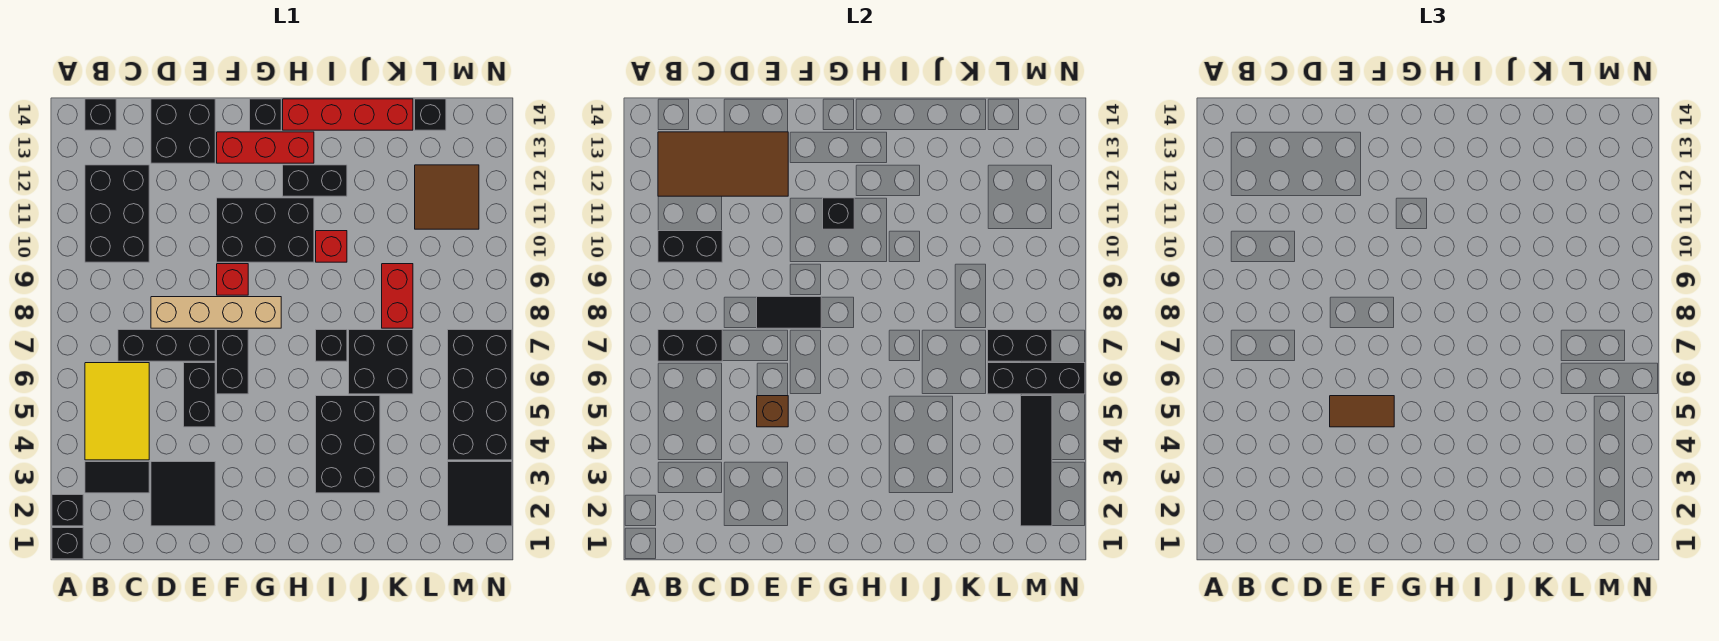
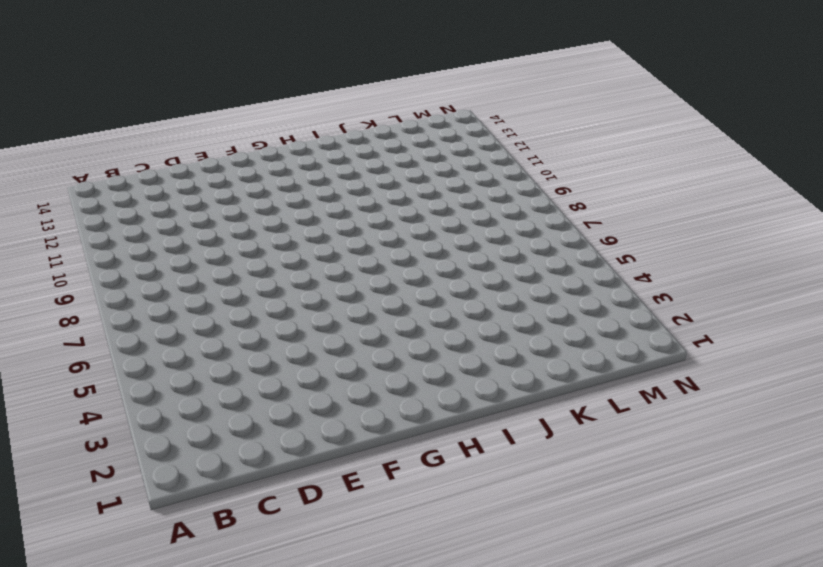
none -> black 1x1 brick [52,528,83,559]
none -> black 1x1 brick [52,495,83,526]
none -> black 1x2 tile [85,462,149,493]
none -> yellow 2x3 tile [85,363,149,460]

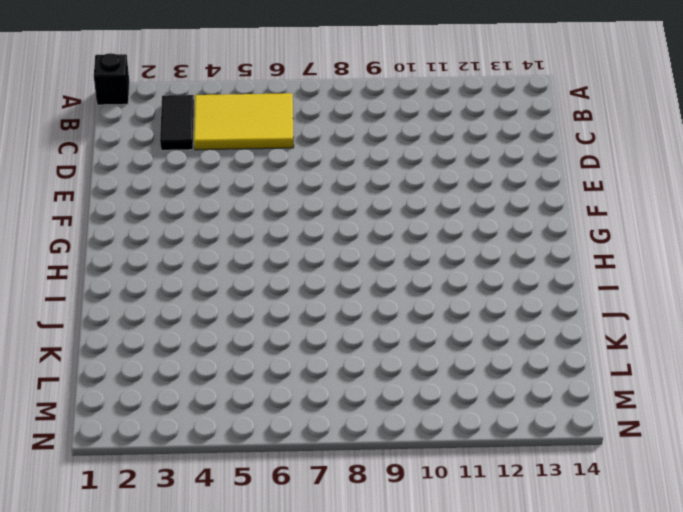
none -> black 1x1 brick [52,495,83,526]
none -> black 2x3 brick [85,165,149,262]
none -> black 1x1 brick [85,99,116,130]
none -> black 1x3 brick [118,330,215,361]

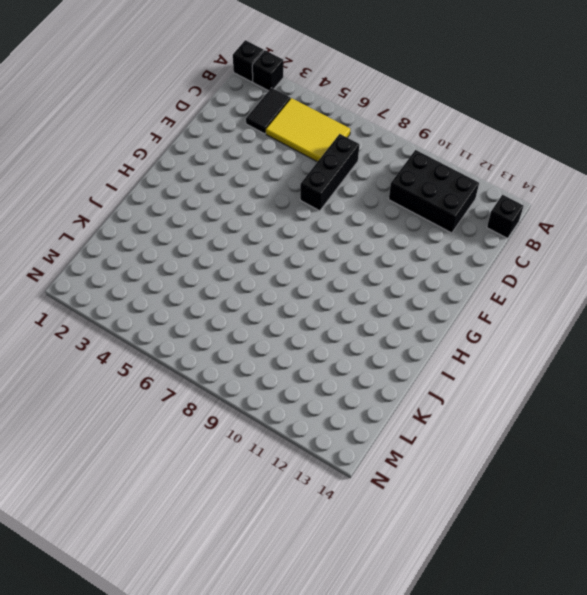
none -> black 2x2 tile [151,462,215,526]
none -> tan 1x4 brick [151,297,281,328]
none -> black 2x2 brick [151,99,215,163]
none -> black 1x2 brick [184,363,215,427]

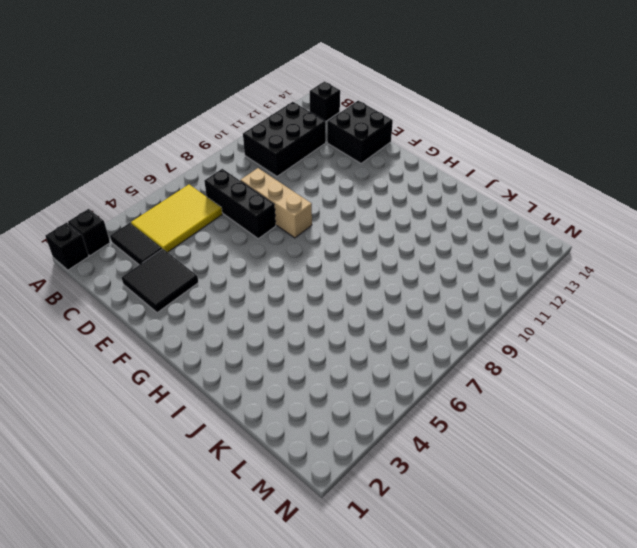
tan 1x3 brick [241,168,312,238] -> tan 1x4 brick [151,297,281,328]
none -> black 1x2 brick [184,363,215,427]
none -> black 1x2 brick [217,330,248,394]
none -> red 1x1 brick [217,264,248,295]
none -> black 2x3 brick [217,198,314,262]

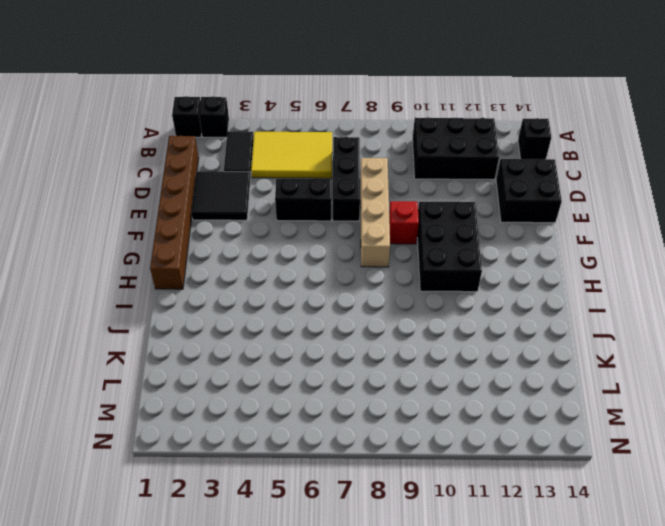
brown 1x6 brick [150,136,199,289] -> none
none -> black 1x2 brick [217,330,248,394]
none -> red 1x3 brick [217,132,314,163]
none -> black 1x1 brick [250,99,281,130]
none -> black 1x2 brick [283,165,347,196]

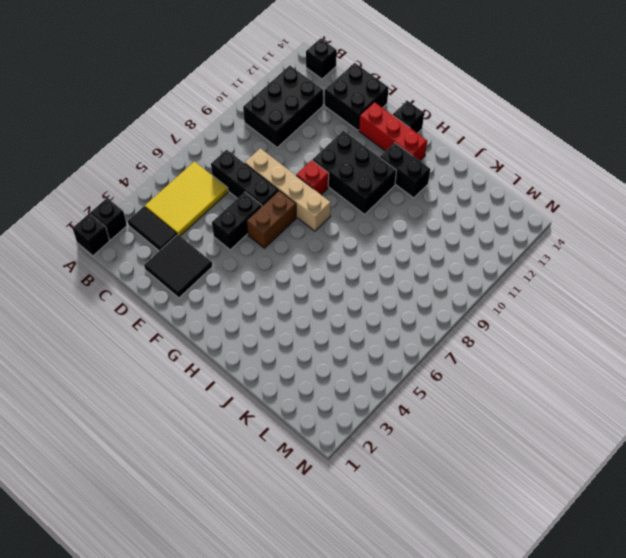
brown 1x2 brick [247,191,296,248] -> black 1x2 brick [217,330,248,394]
none -> red 1x4 brick [283,99,413,130]
none -> black 2x3 brick [316,396,380,493]
none -> black 1x1 brick [316,330,347,361]
none -> red 1x1 brick [316,231,347,262]

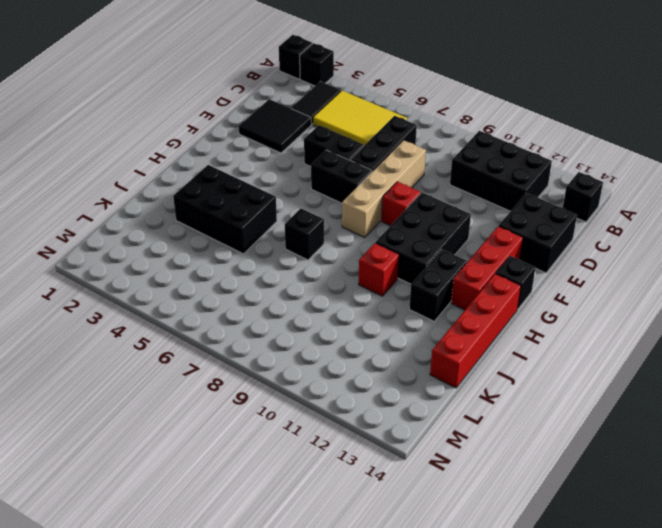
none -> black 2x2 brick [349,330,413,394]
none -> red 1x2 brick [382,264,413,328]
none -> brown 2x2 tile [415,165,479,229]
none -> black 1x1 brick [415,99,446,130]

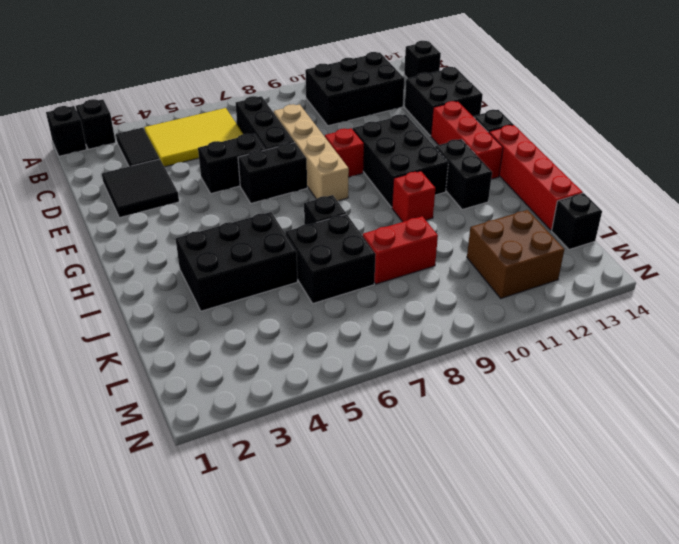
brown 2x2 brick [467,210,564,298] -> brown 2x2 tile [415,165,479,229]
none -> black 2x2 tile [448,462,512,526]
none -> black 2x4 brick [448,330,512,460]
none -> black 1x2 brick [658,330,722,361]
none -> black 1x2 brick [658,231,722,262]

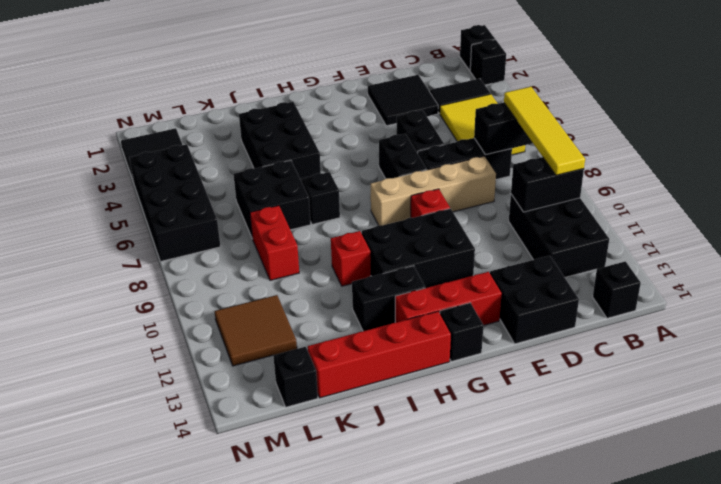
yellow 1x4 tile [504,87,585,175] -> none
none -> brown 2x4 tile [658,132,788,196]
none -> brown 1x1 brick [757,396,788,427]
none -> black 1x2 tile [757,297,821,328]
none -> black 1x1 brick [823,198,854,229]

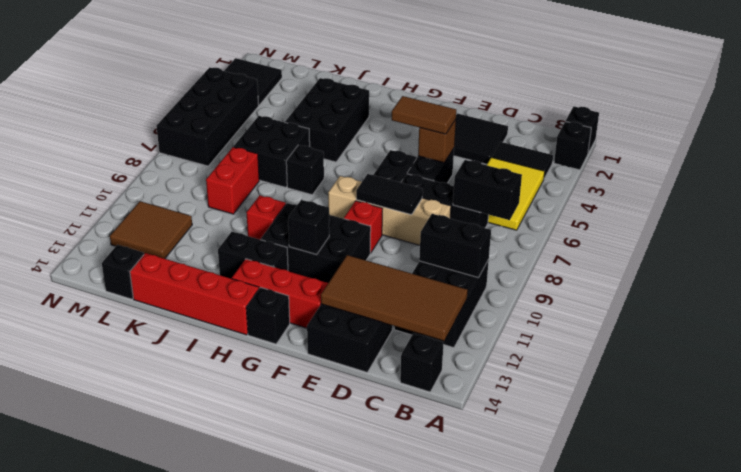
none -> black 1x3 brick [988,363,1085,394]
none -> black 1x2 brick [988,330,1052,361]
none -> black 1x4 tile [1021,396,1052,526]

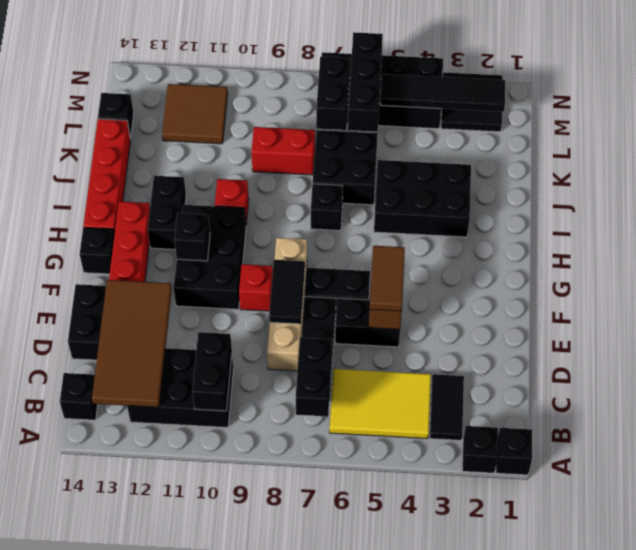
none -> black 2x2 tile [151,462,215,526]

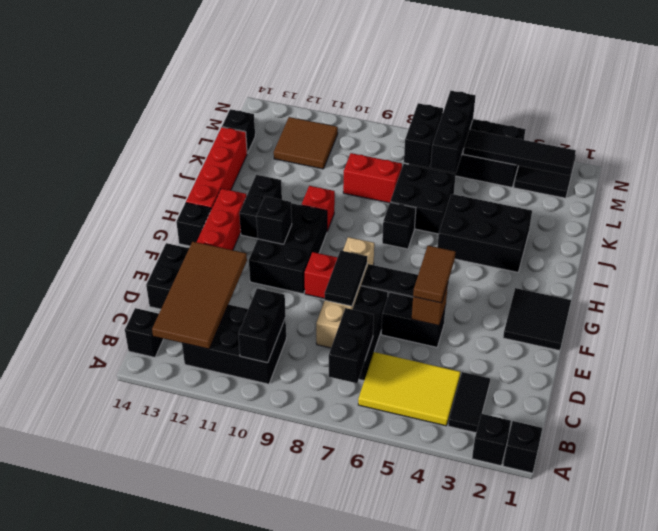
black 2x2 tile [503,288,571,351] -> black 2x2 tile moved to [151,462,215,526]

